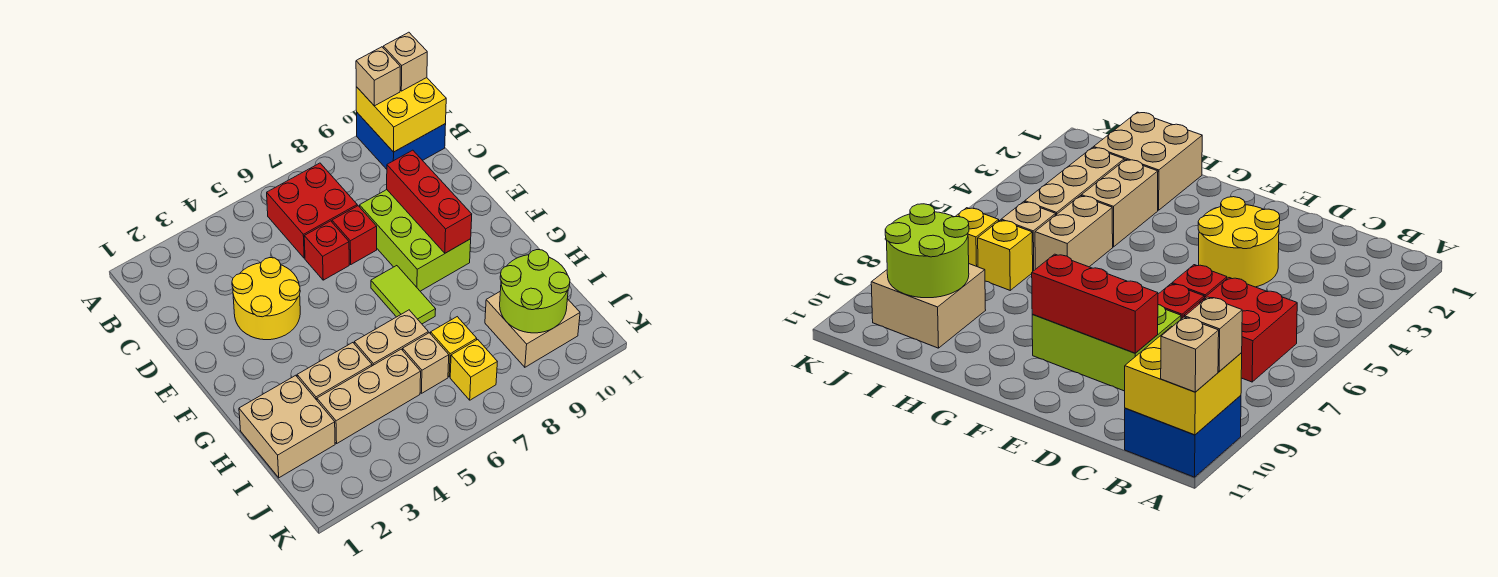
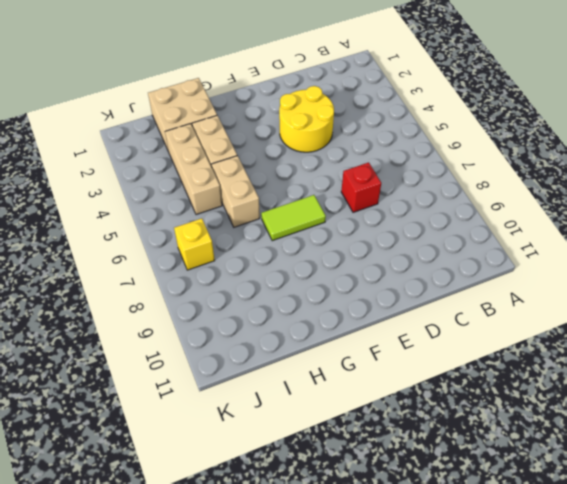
none -> blue 2x2 brick [357,113,446,169]
none -> red 2x2 brick [267,163,357,258]
none -> red 1x1 brick [304,221,349,280]

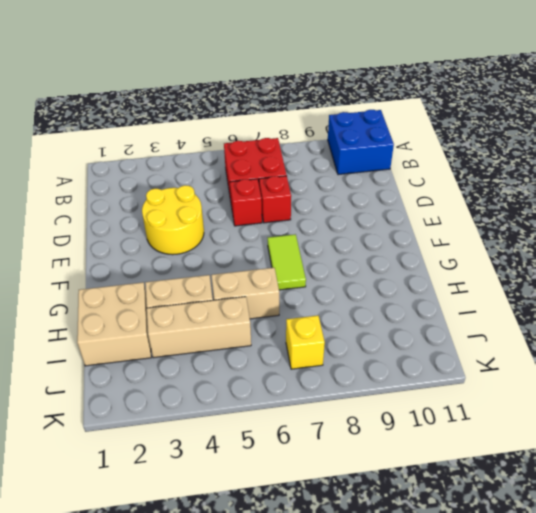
none -> lime 2x3 brick [360,190,471,291]
none -> tan 1x1 brick [403,333,449,393]
none -> yellow 1x1 brick [431,317,477,377]

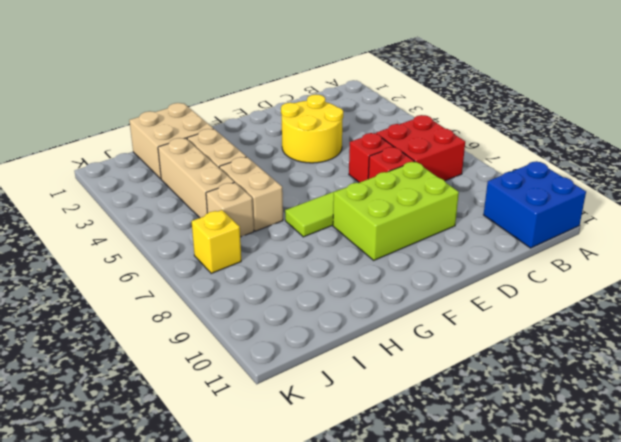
none -> yellow 1x1 brick [431,317,477,377]
none -> tan 2x2 brick [485,292,580,367]
none -> yellow 2x2 brick [356,78,446,152]

